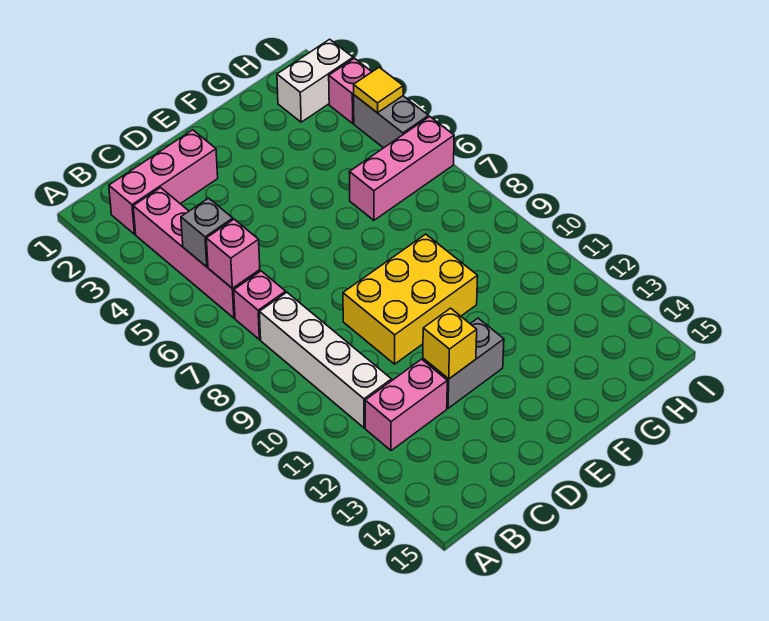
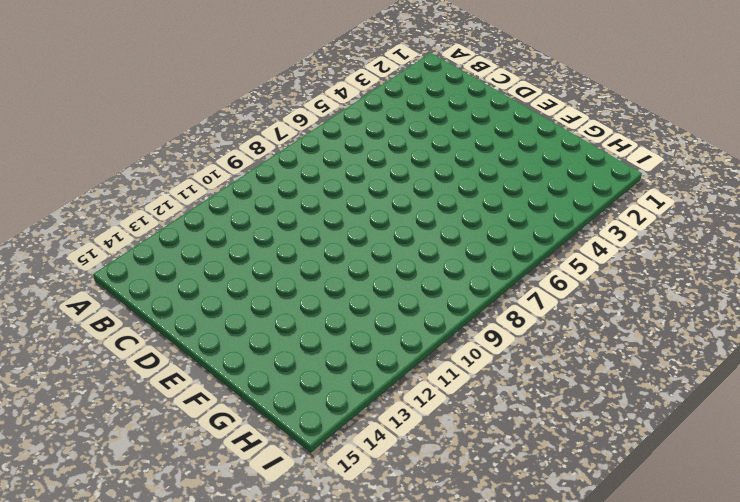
none -> pink 1x3 brick [109,130,218,234]
none -> pink 1x4 brick [133,188,260,318]
none -> pink 1x1 brick [234,271,286,340]

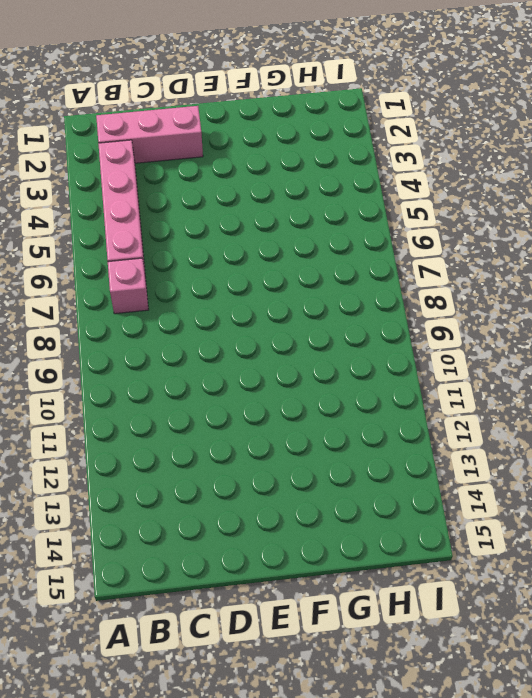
none -> white 1x4 brick [259,292,392,428]
none -> pink 1x2 brick [365,359,447,451]
none -> yellow 2x3 brick [343,234,478,364]

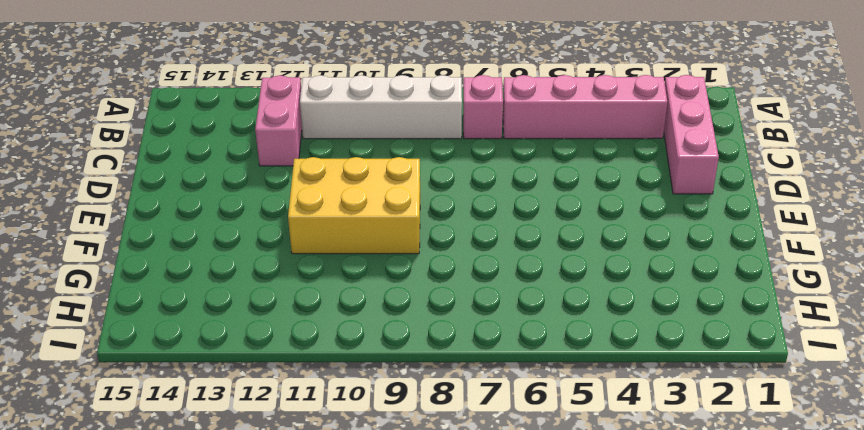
yellow 2x3 brick [288,157,420,254] -> yellow 2x3 brick turned to [343,234,478,364]
none -> grey 1x2 brick [423,318,504,408]
none -> pink 1x3 brick [349,117,454,220]
none -> white 1x2 brick [277,39,353,122]

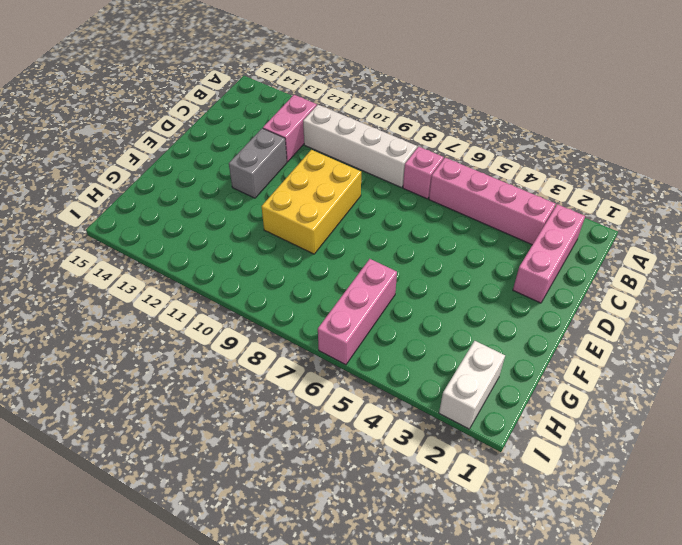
none -> pink 1x1 brick [329,58,372,123]
none -> grey 1x2 brick [354,95,429,148]
none -> grey 1x1 brick [181,198,233,267]

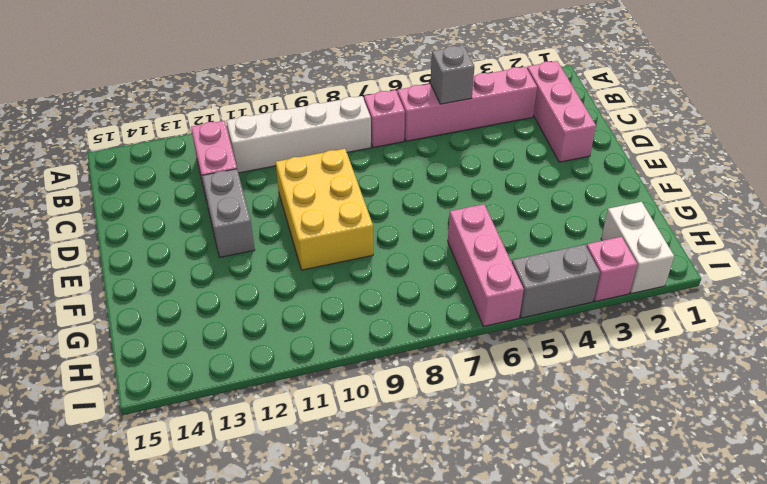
none -> pink 1x1 brick [206,219,260,288]
none -> yellow 1x1 brick [423,308,477,379]
none -> yellow 1x1 tile [354,67,403,113]

